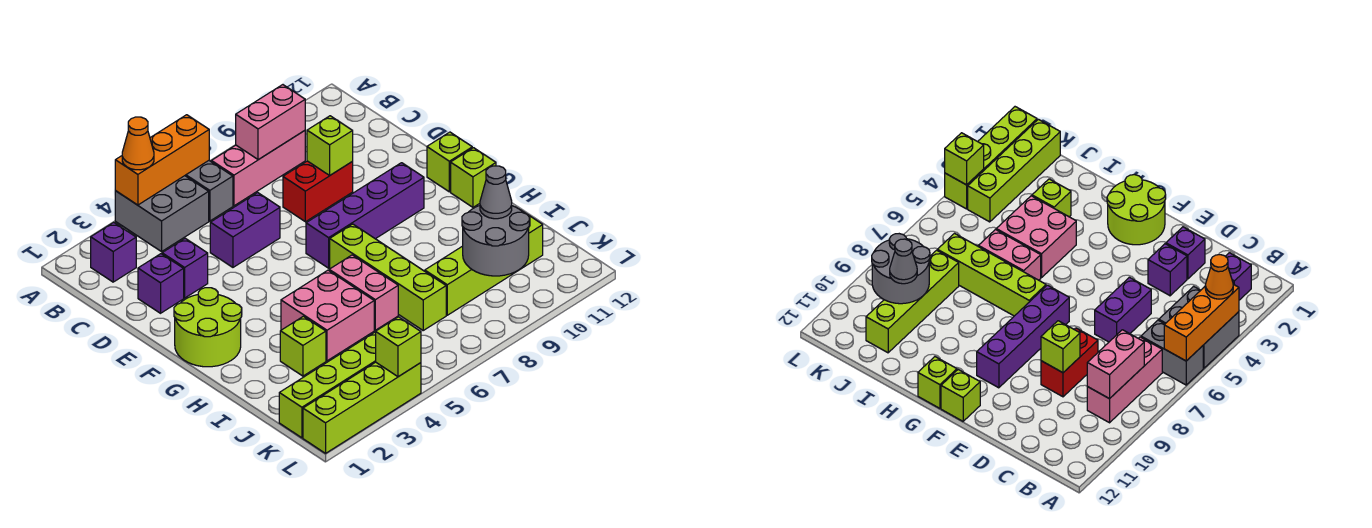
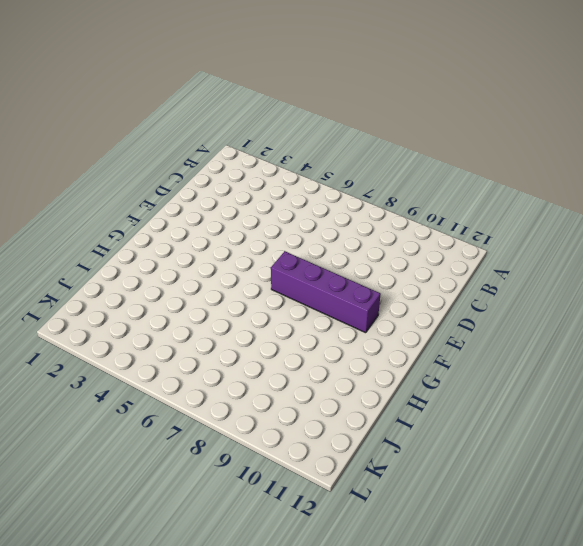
none -> grey 2x2 brick [115,176,209,252]
none -> grey 1x2 brick [185,161,233,221]
none -> purple 1x1 brick [91,222,136,282]

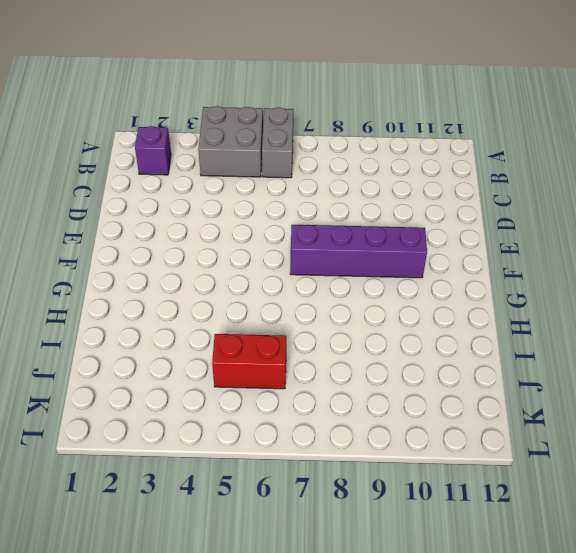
red 1x2 brick [212,334,286,389] -> red 1x2 brick moved to [283,161,353,222]
none -> pink 1x3 brick [211,131,305,206]
none -> purple 1x1 brick [138,254,184,313]
none -> purple 1x1 brick [162,238,208,298]

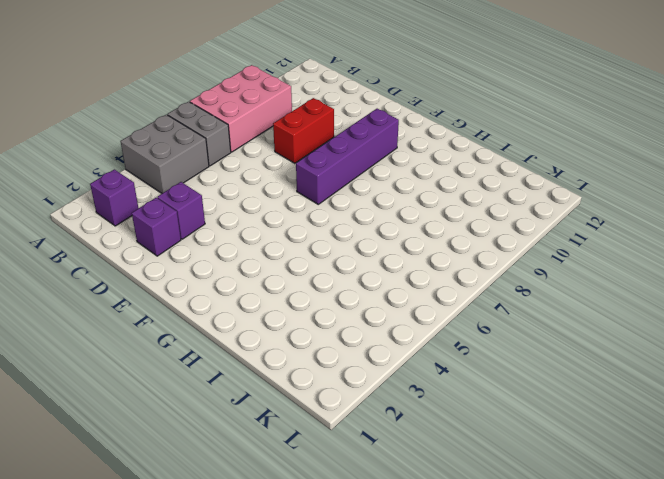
pink 2x3 brick [190,65,292,152] -> pink 1x3 brick [211,131,305,206]
none -> purple 1x2 brick [210,193,280,267]
none -> lime 2x2 round brick [174,288,242,367]
none -> lime 1x1 brick [427,132,472,192]

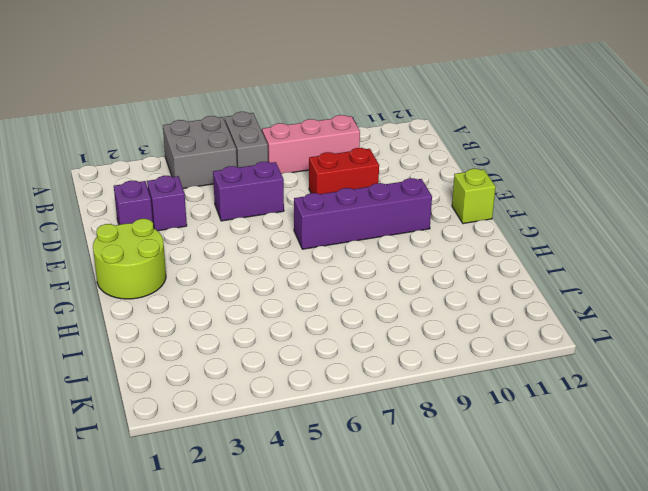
none -> purple 1x1 brick [91,222,136,282]
none -> lime 1x4 brick [330,224,446,330]
none -> lime 1x1 brick [451,148,496,207]

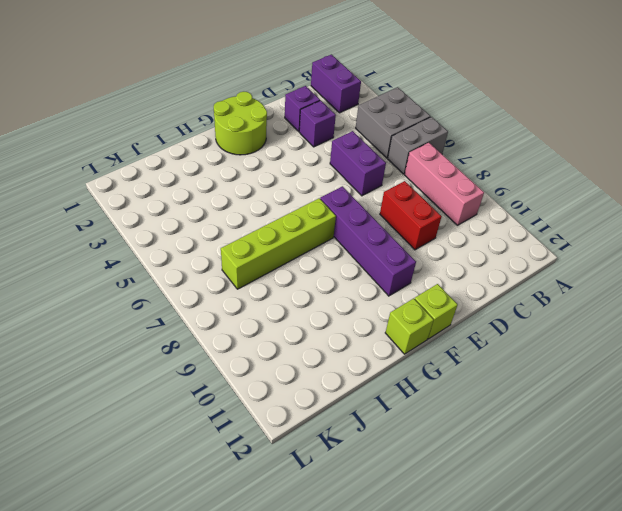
purple 1x2 brick [311,55,361,113] -> purple 1x1 brick [91,222,136,282]
none -> pink 2x2 brick [281,270,374,361]
none -> pink 1x2 brick [329,255,398,330]
none -> lime 1x1 brick [280,316,326,376]

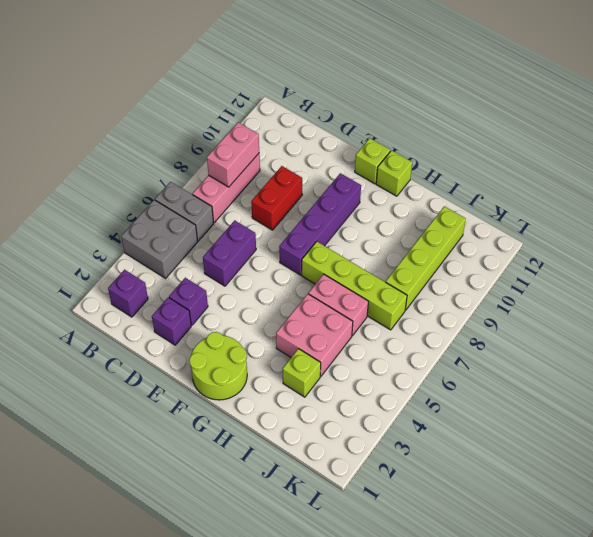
none -> lime 1x4 brick [279,332,376,438]
none -> lime 1x4 brick [303,362,421,453]
none -> orange 1x3 brick [115,115,209,205]

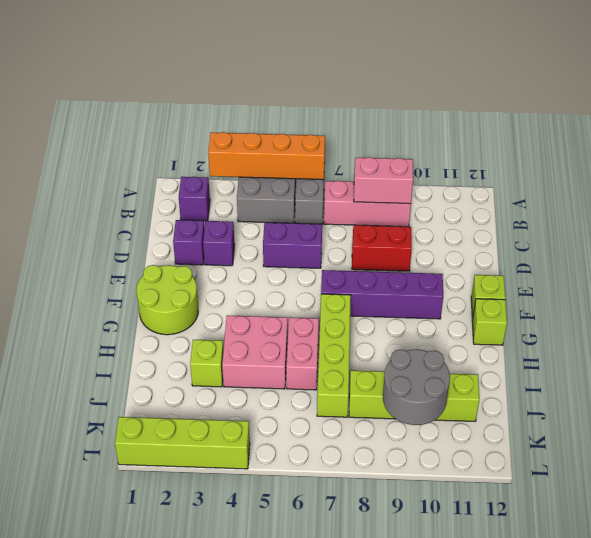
orange 1x4 brick [208,132,325,180] -> orange 1x3 brick [115,115,209,205]
none -> lime 1x4 brick [279,332,376,438]
none -> lime 1x1 brick [307,116,353,175]
none -> lime 1x1 brick [376,317,421,377]

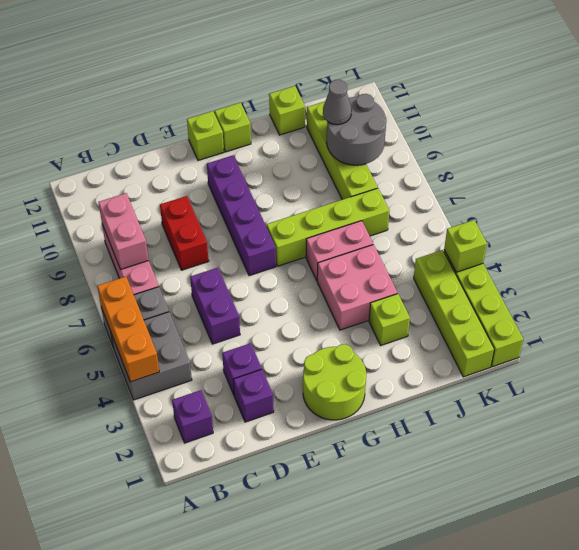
lime 1x1 brick [269,86,305,135] -> lime 1x1 brick moved to [307,116,353,175]
none -> orange 1x1 cone [122,117,154,170]

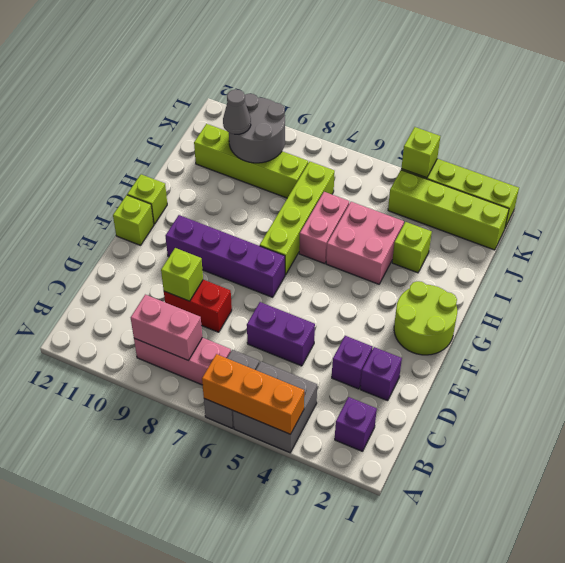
none -> orange 1x1 cone [122,117,154,170]

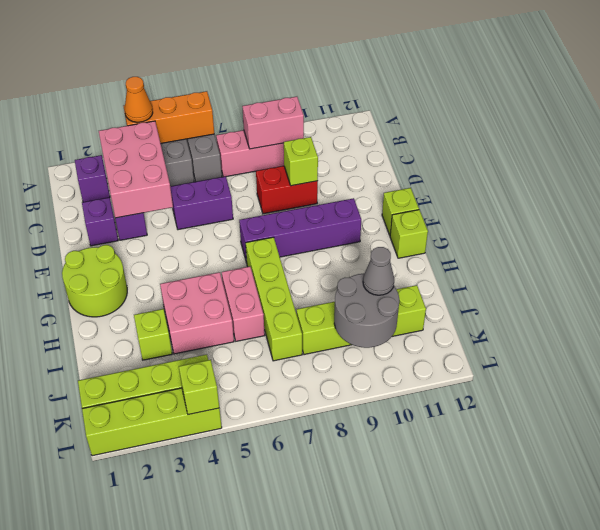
pink 2x3 brick [99,121,173,218] -> none

